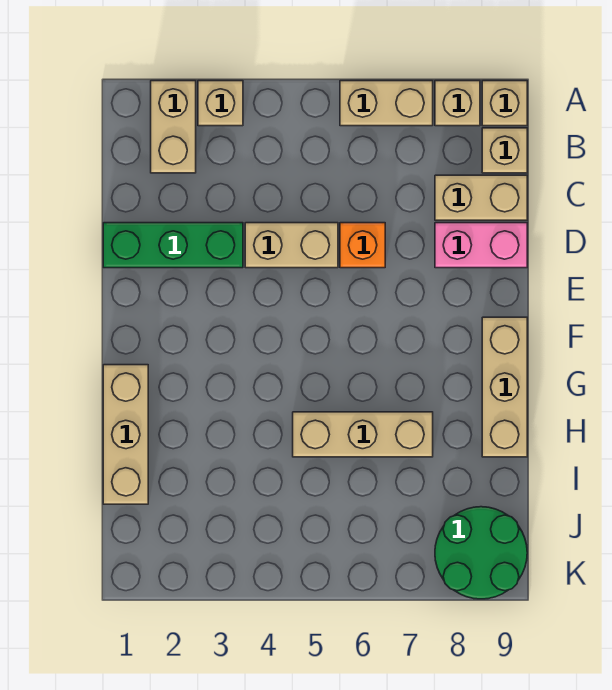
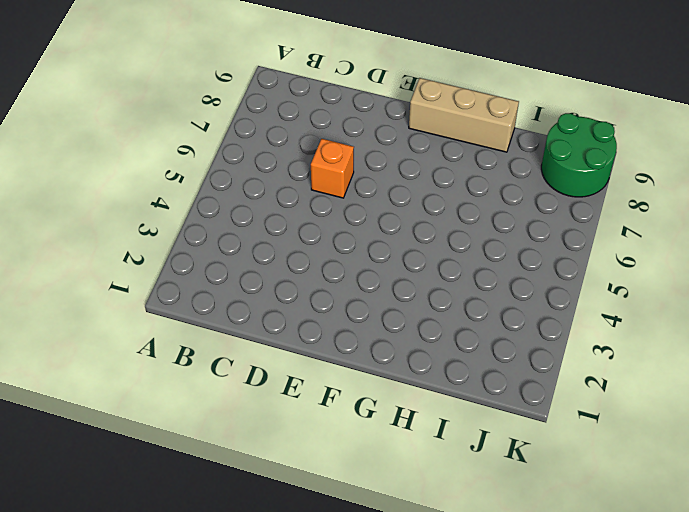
none -> tan 1x2 brick [151,81,196,173]
none -> tan 1x1 brick [198,81,243,126]
none -> tan 1x2 brick [340,81,433,126]

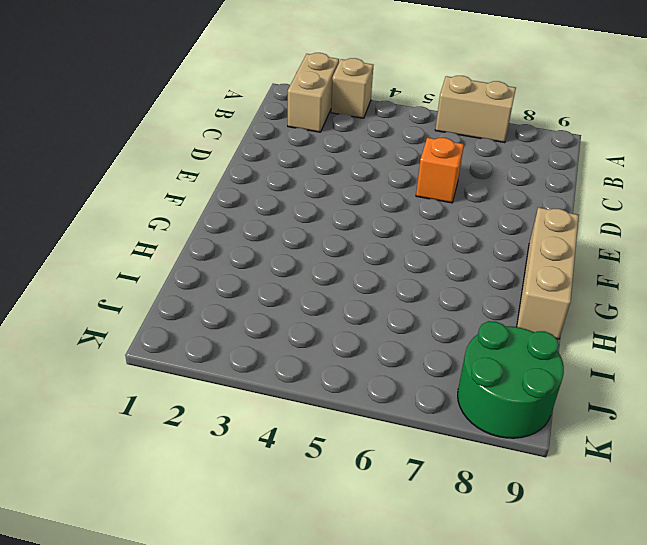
none -> tan 1x1 brick [435,81,480,126]
none -> tan 1x1 brick [482,81,527,126]
none -> tan 1x1 brick [482,128,527,173]

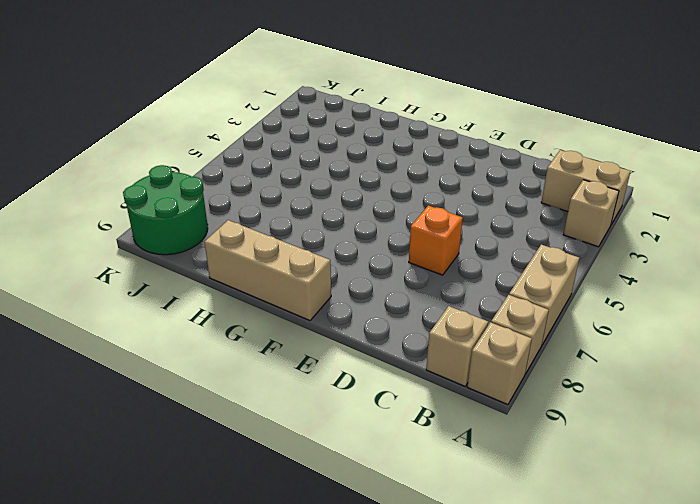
none -> tan 1x2 brick [435,175,527,220]
none -> green 1x3 brick [103,223,243,268]
none -> tan 1x2 brick [245,223,338,268]

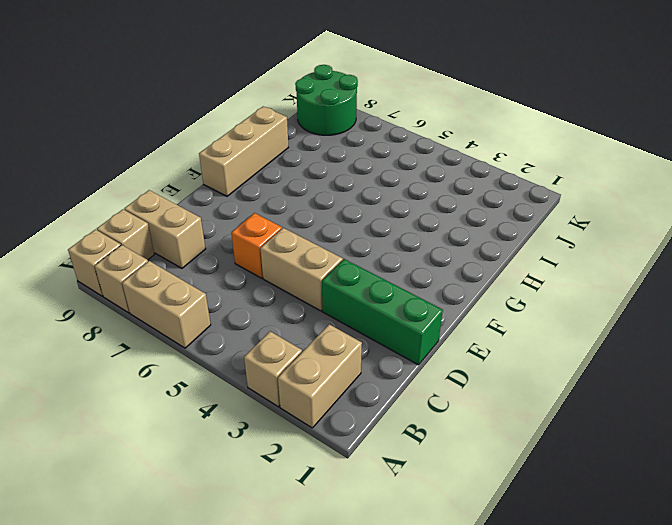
none -> pink 1x2 brick [435,223,527,268]
none -> tan 1x3 brick [103,365,148,504]
none -> tan 1x3 brick [293,412,433,457]

